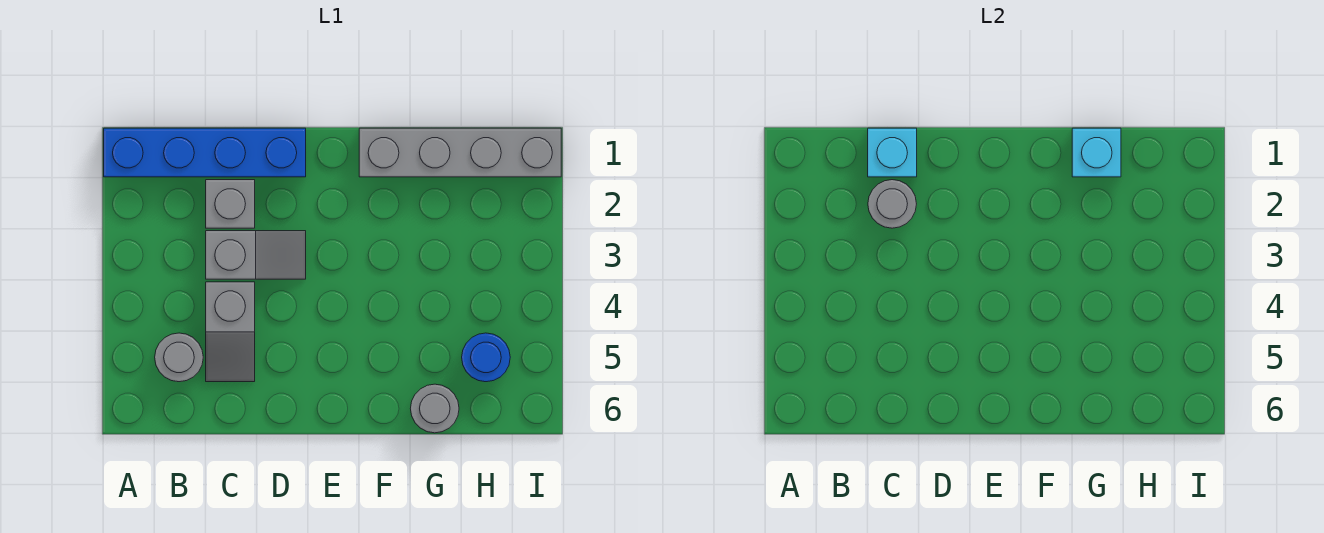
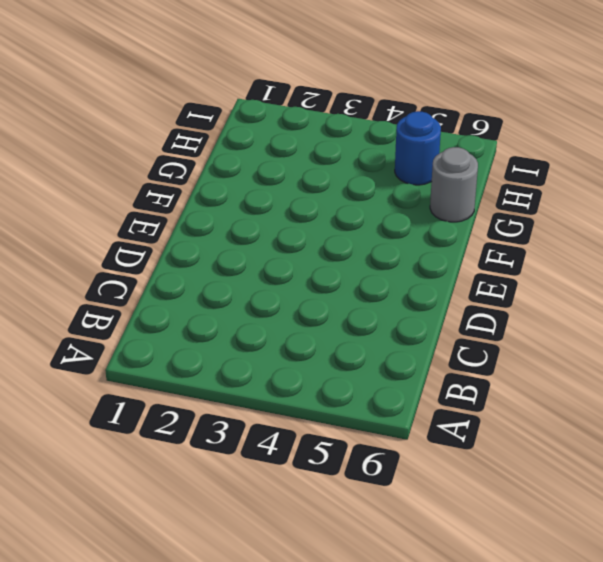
none -> blue 1x4 brick [104,128,306,177]
none -> grey 1x1 round brick [155,333,203,382]

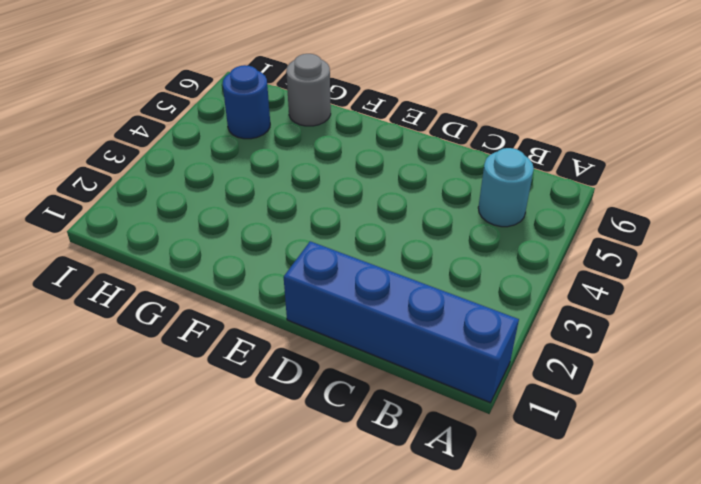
cyan 1x1 round brick [478,148,534,227] -> grey 1x1 round brick [155,333,203,382]
none -> grey 1x1 brick [206,180,255,228]
none -> grey 1x2 slope [206,231,306,279]

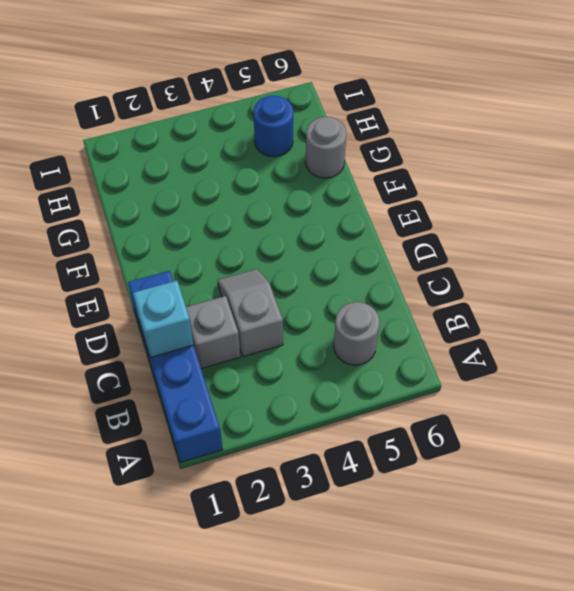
none -> grey 1x2 slope [206,282,255,382]
none -> grey 1x4 brick [359,128,561,177]

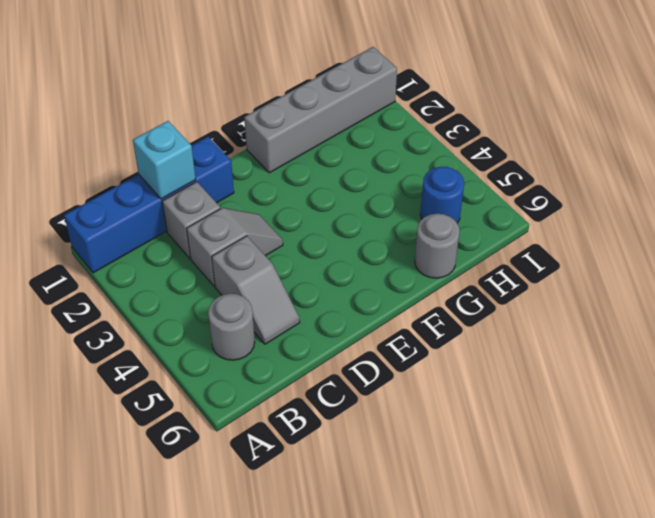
none -> grey 1x1 round brick [868,180,916,228]
none -> cyan 1x1 brick [1072,128,1121,177]

